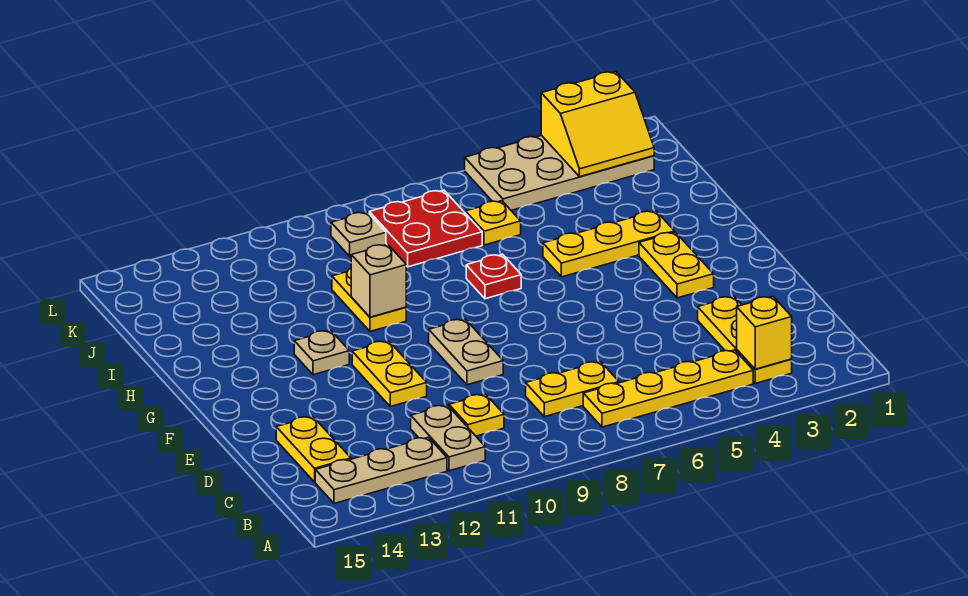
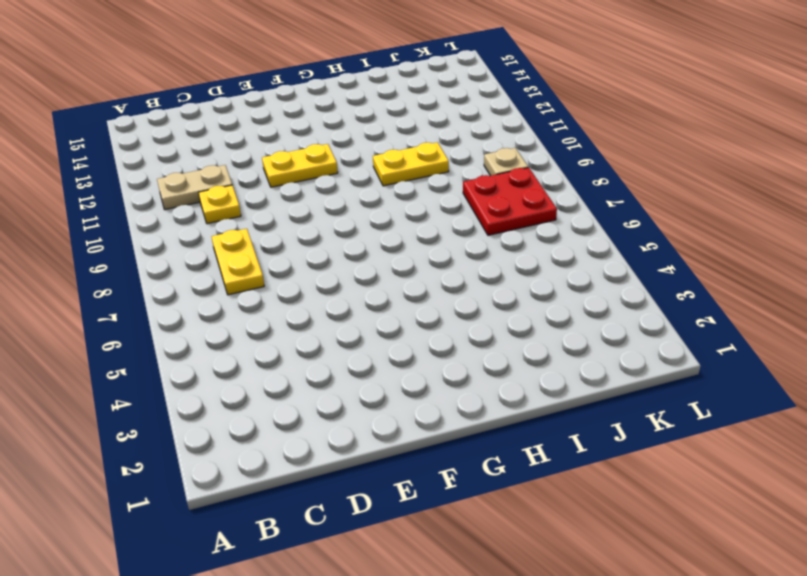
none -> yellow 1x3 plate [698,296,792,383]
none -> yellow 1x4 plate [583,350,753,427]
none -> tan 1x3 plate [315,437,447,504]

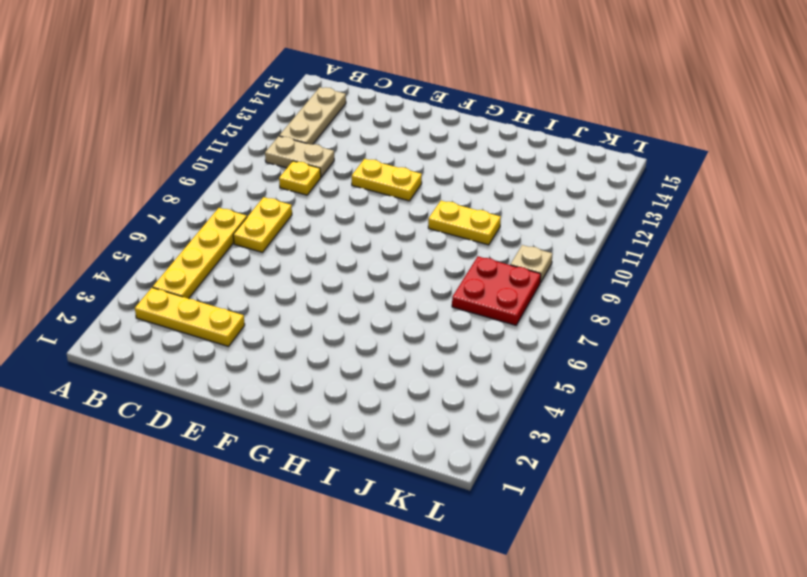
none -> yellow 1x2 plate [276,416,351,482]
none -> tan 1x2 plate [429,319,503,385]
none -> yellow 1x2 plate [639,232,714,298]

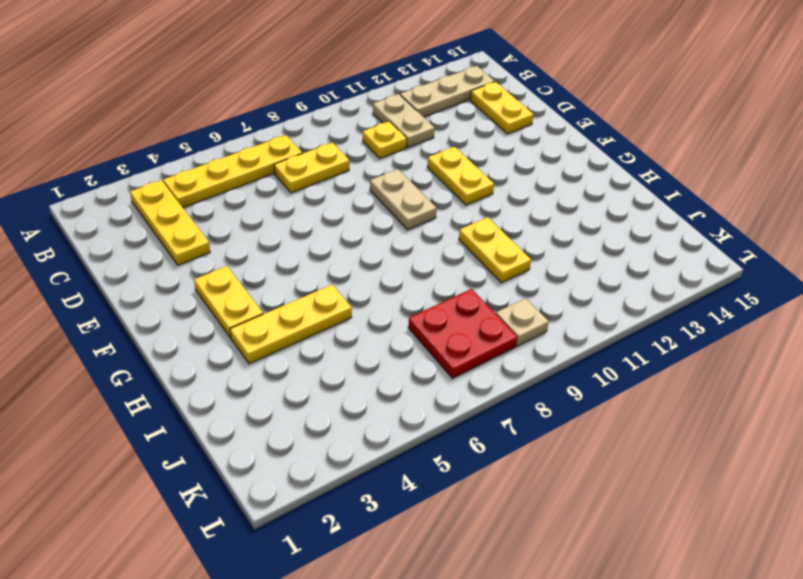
none -> tan 1x1 plate [294,330,349,375]
none -> red 1x1 plate [466,254,521,299]
none -> yellow 1x1 plate [466,201,521,245]

